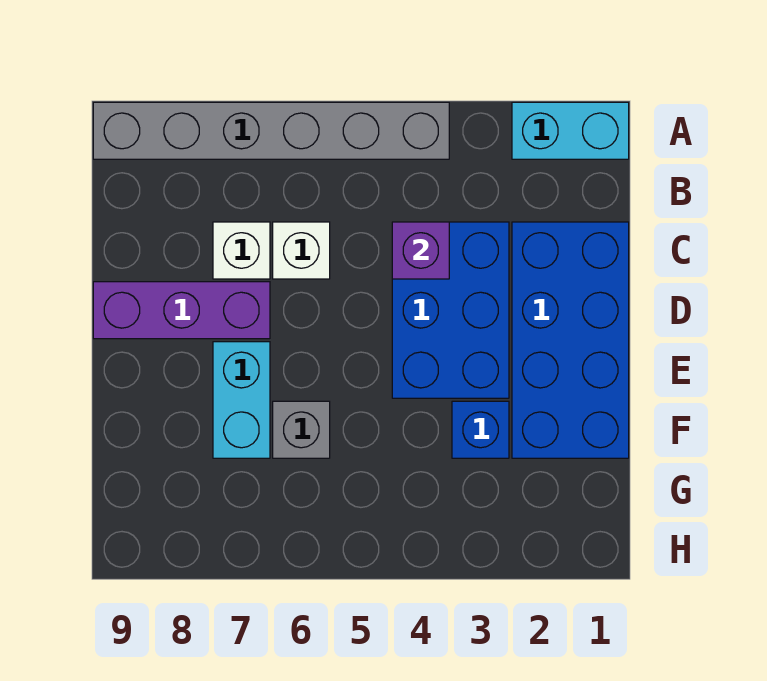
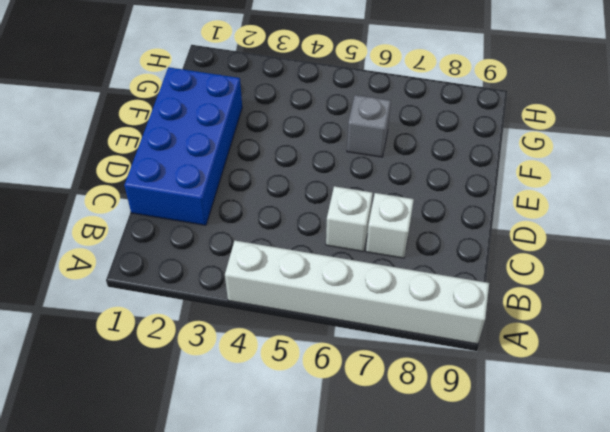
white 1x6 brick [225,241,489,344] -> grey 1x6 brick [93,102,449,159]
none -> cyan 1x2 brick [512,102,629,159]
none -> blue 2x3 brick [392,222,509,398]

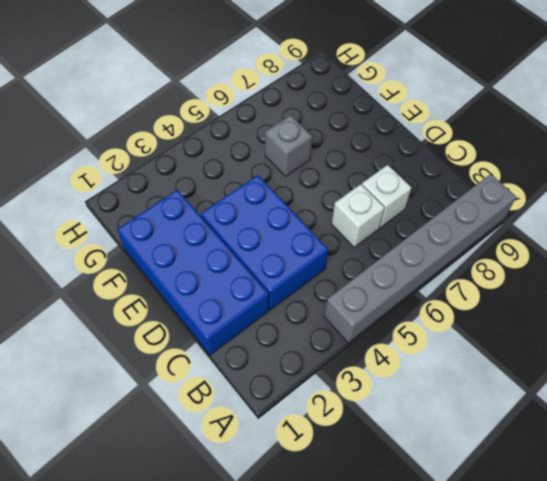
none -> cyan 1x2 brick [512,102,629,159]
none -> purple 1x3 brick [93,282,270,339]

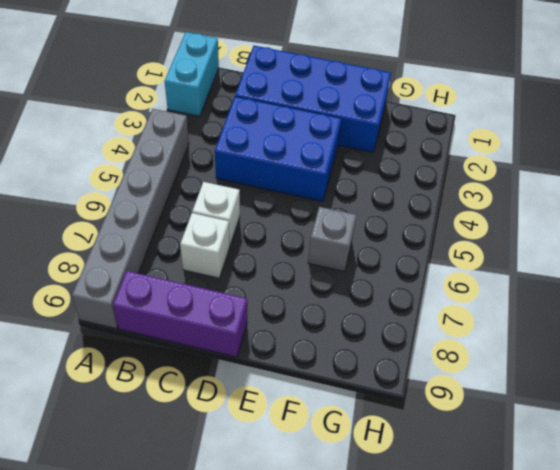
purple 1x3 brick [113,271,247,357] -> purple 1x3 brick turned to [93,282,270,339]
none -> cyan 1x2 brick [213,342,270,458]
none -> blue 1x1 brick [452,401,509,458]

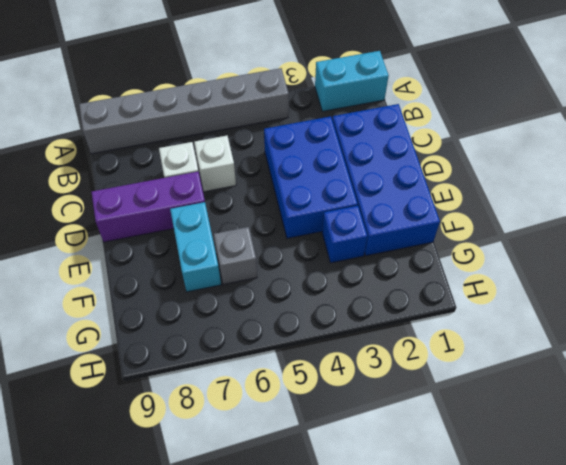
none -> purple 1x1 brick [392,222,449,279]

